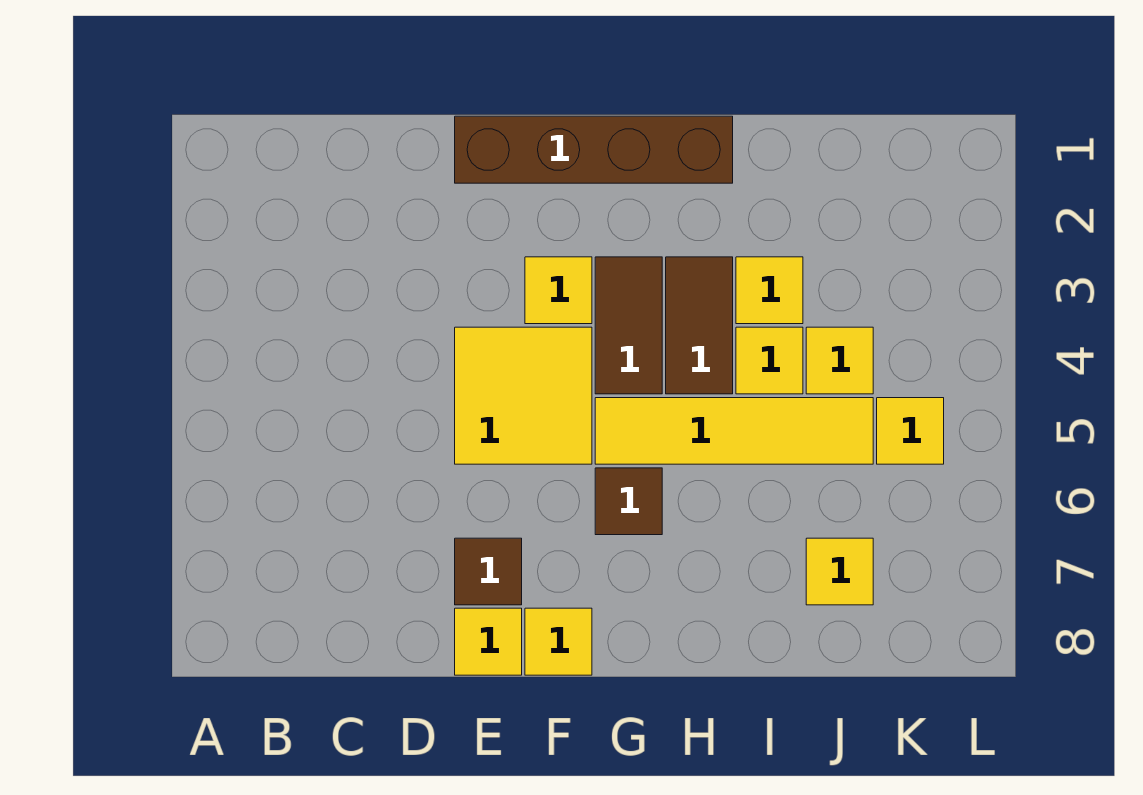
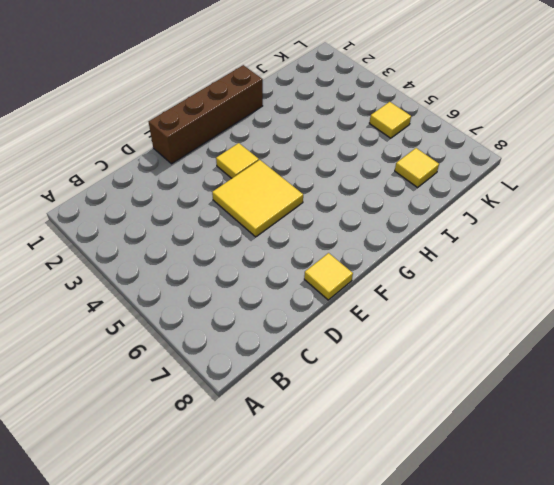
none -> brown 1x1 tile [455,538,522,605]
none -> yellow 1x1 tile [525,608,592,675]
none -> brown 1x2 tile [595,257,662,394]

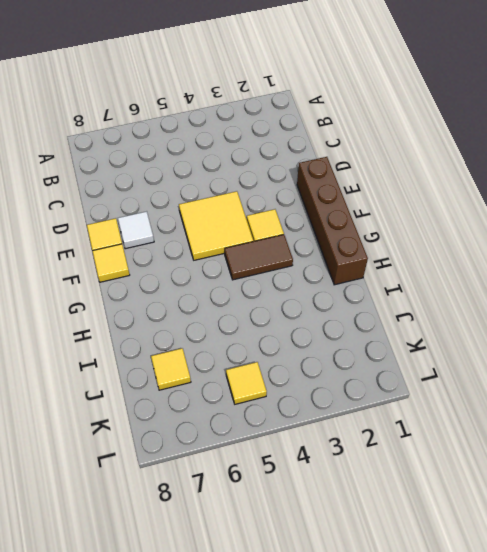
white 1x1 tile [118,211,154,249] -> brown 1x1 tile [455,538,522,605]
none -> yellow 1x4 tile [595,398,873,464]
none -> brown 1x1 tile [595,468,662,535]
none -> brown 1x2 tile [666,257,733,394]

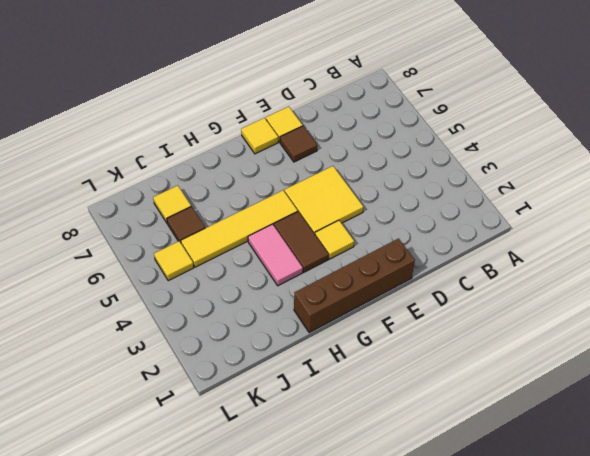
pink 1x2 tile [248,224,303,286] -> brown 1x2 tile [666,257,733,394]
brown 1x1 tile [167,206,205,243] -> brown 1x1 tile moved to [595,468,662,535]
none -> yellow 1x1 tile [736,257,803,324]
none -> yellow 1x1 tile [736,327,803,394]
none -> yellow 1x1 tile [806,327,873,394]

